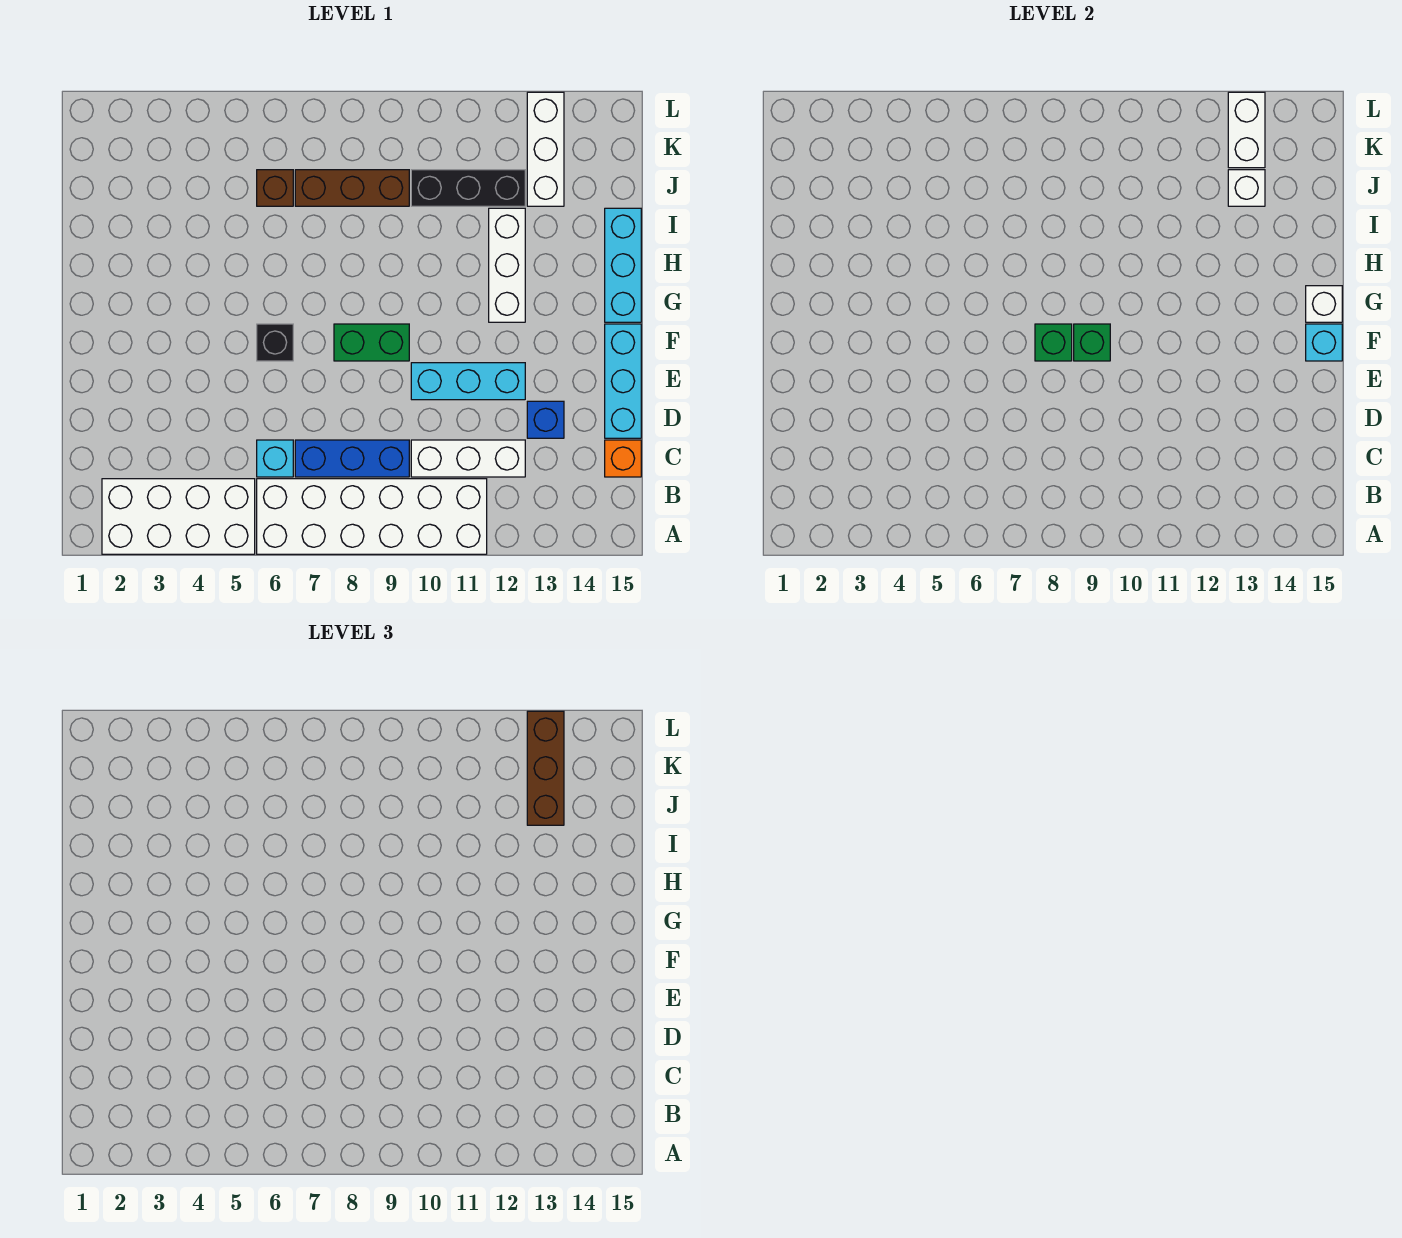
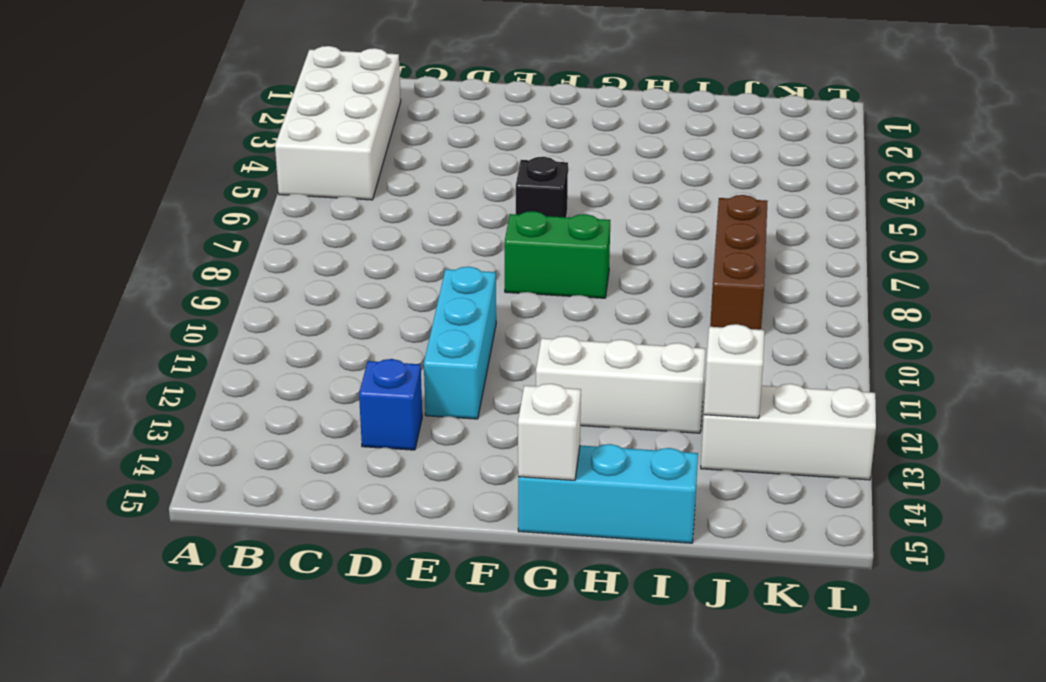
green 1x2 brick [505,211,610,298] -> green 1x2 brick turned to [334,324,409,361]
none -> white 2x6 brick [257,479,487,554]
none -> cyan 1x1 brick [257,440,293,477]
none -> blue 1x3 brick [295,440,409,477]

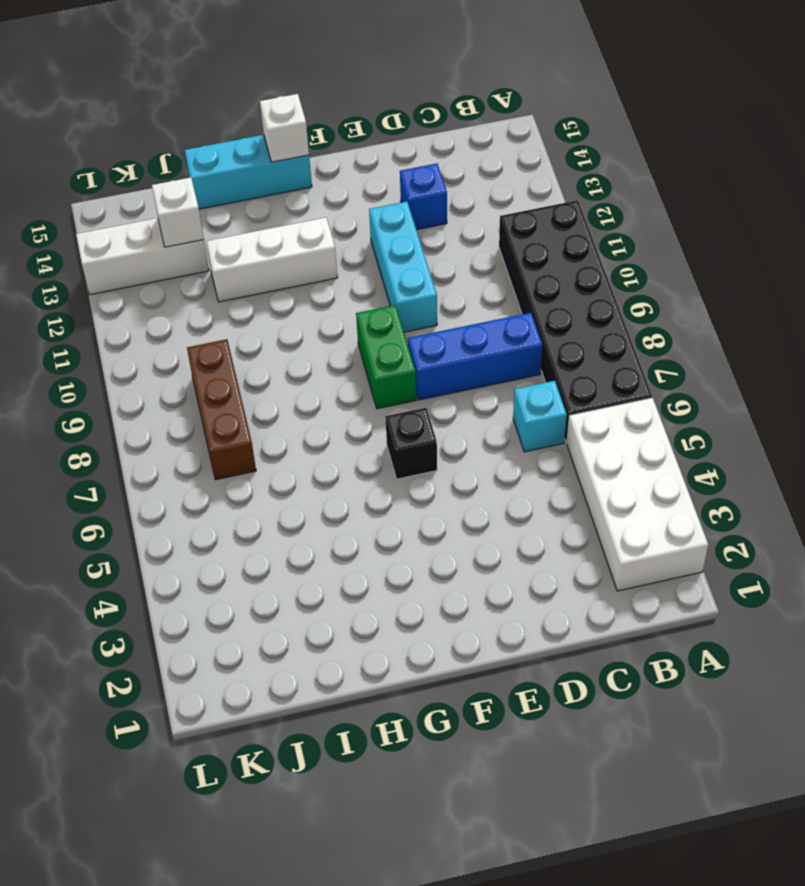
black 2x6 brick [499,200,652,443] -> white 2x6 brick [257,479,487,554]
blue 1x3 brick [408,313,542,400] -> blue 1x3 brick turned to [295,440,409,477]
none -> white 1x3 brick [411,440,525,477]
none -> orange 1x1 brick [605,440,641,477]
none -> cyan 1x3 brick [605,324,641,438]

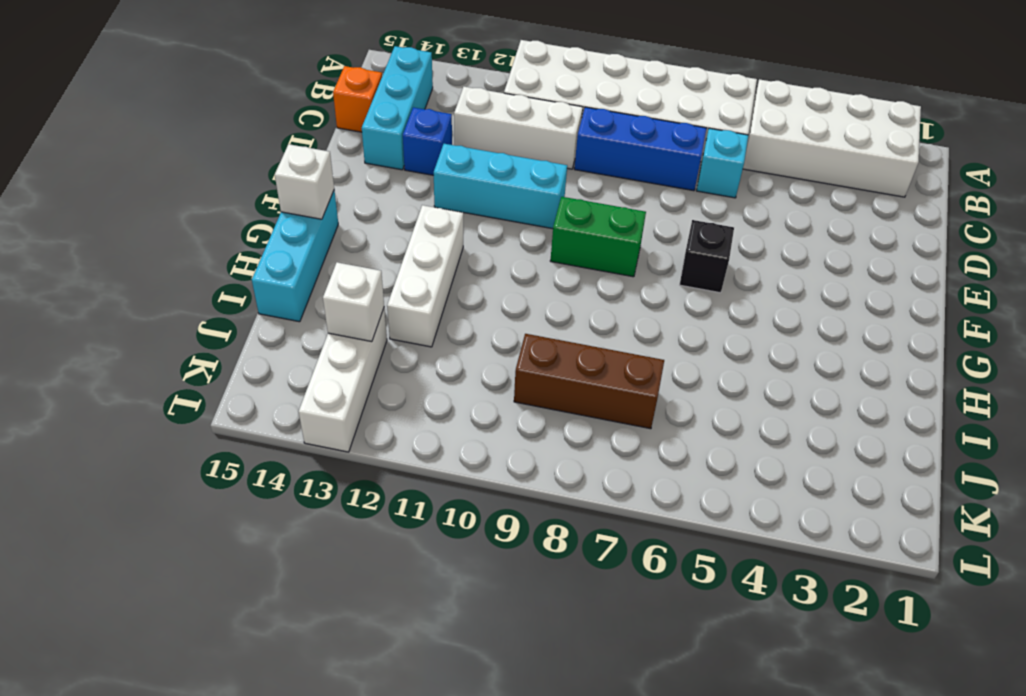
cyan 1x3 brick [362,46,433,170] -> cyan 1x3 brick moved to [605,324,641,438]
none -> brown 1x1 brick [257,170,293,206]
none -> black 1x3 brick [411,170,525,206]
none -> green 1x1 brick [1035,324,1072,361]

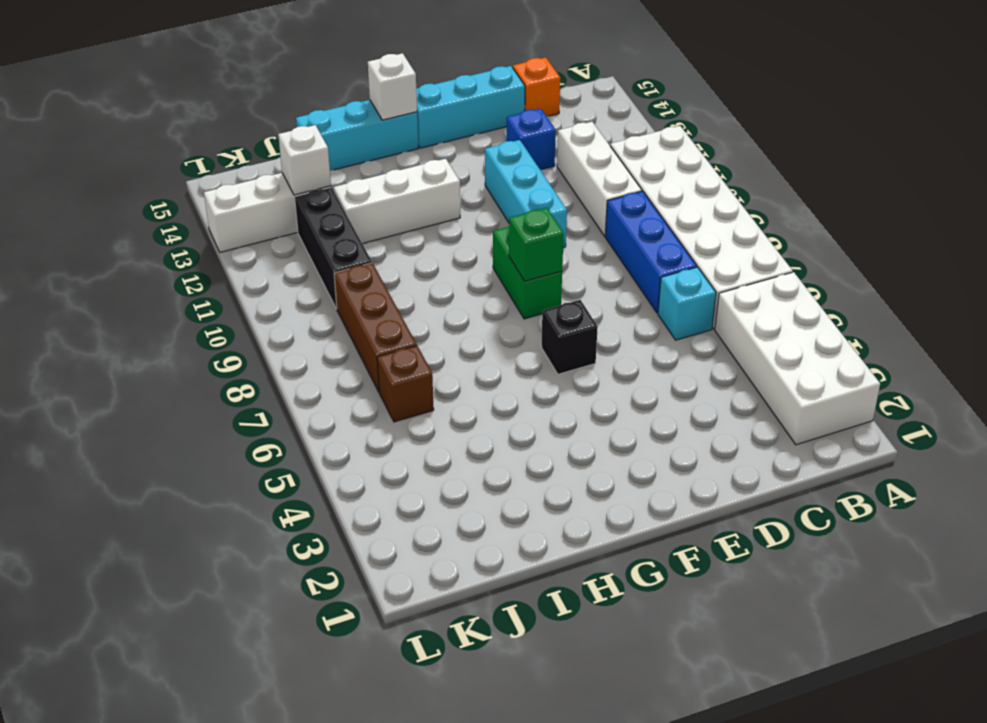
none -> green 1x1 brick [1074,324,1110,361]
none -> cyan 1x1 brick [1306,324,1342,361]
none -> white 1x2 brick [1228,92,1265,168]

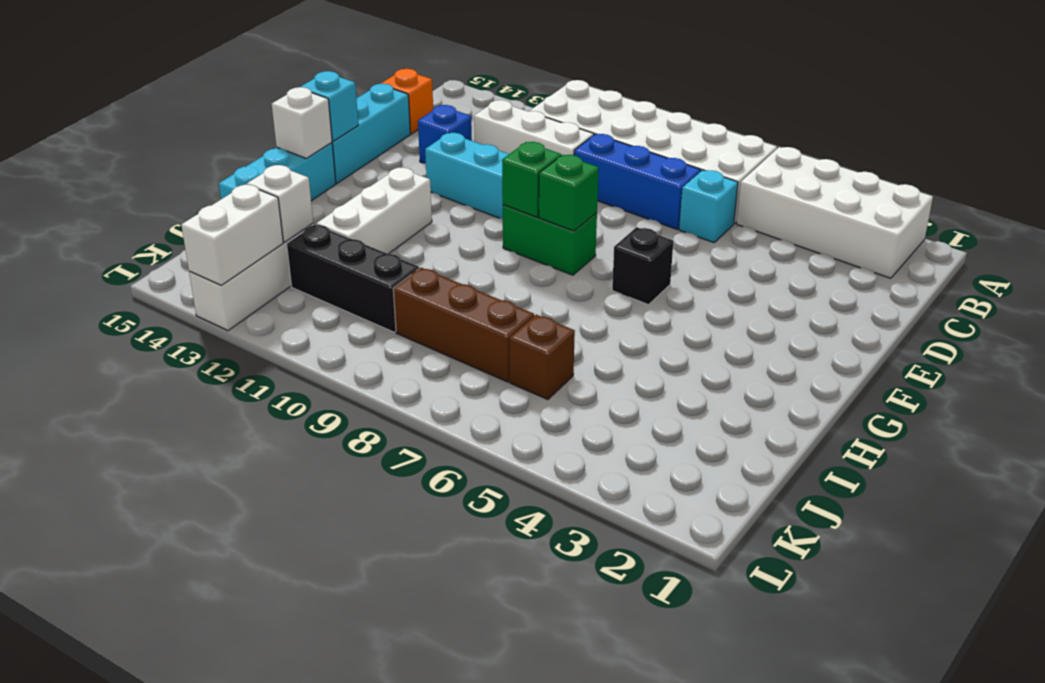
none -> brown 1x3 brick [527,711,564,825]

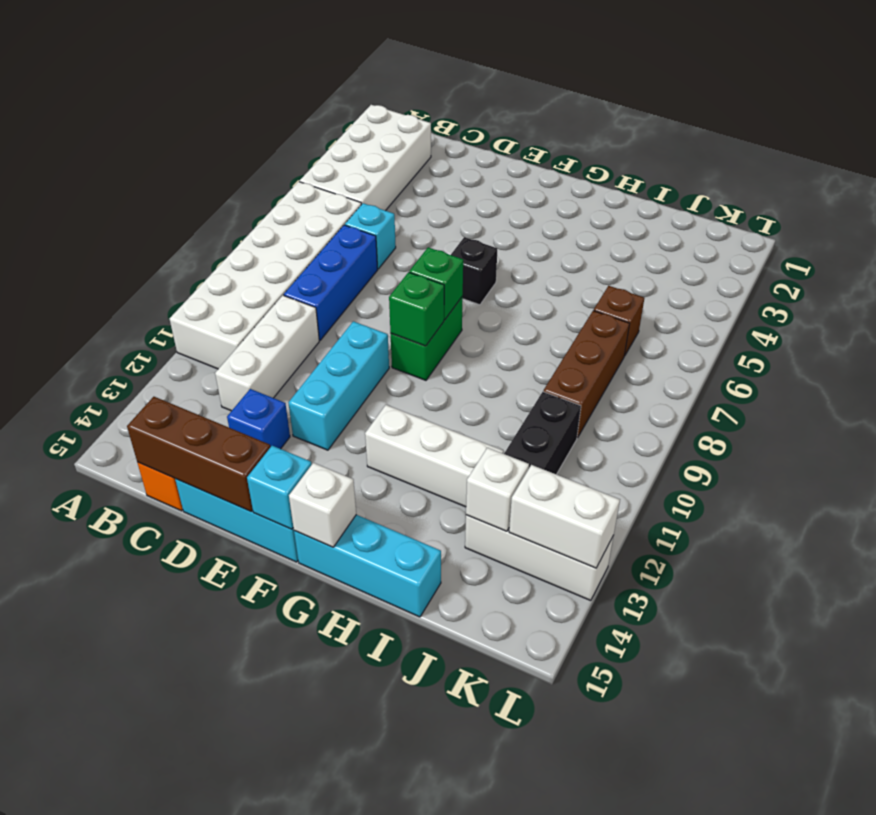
brown 1x3 brick [127,397,270,511] -> brown 1x3 brick moved to [527,711,564,825]

